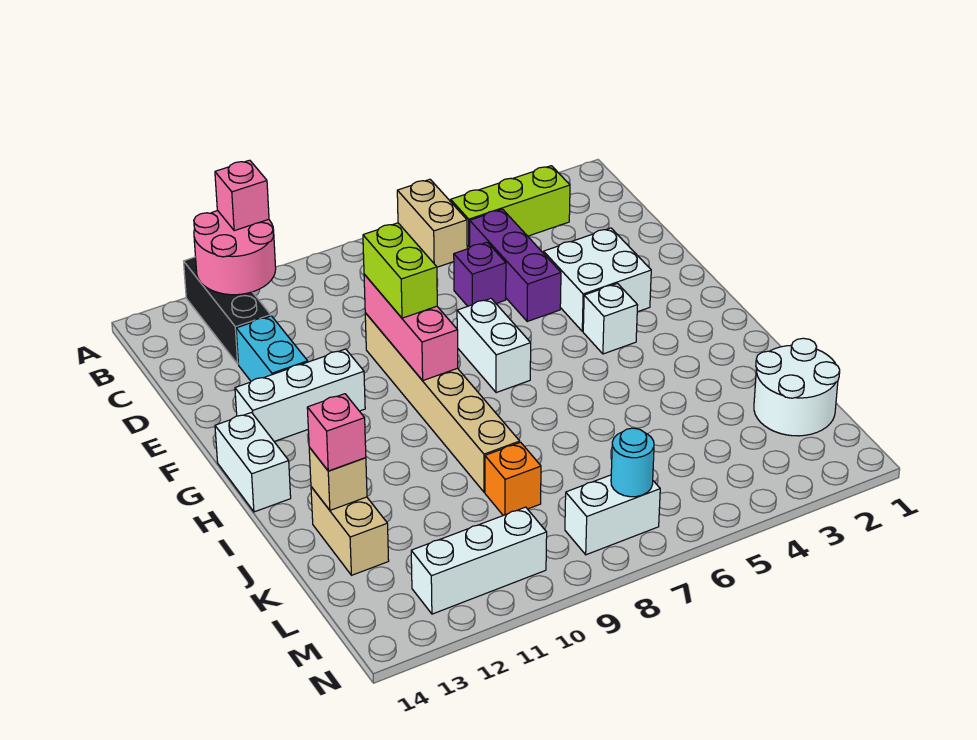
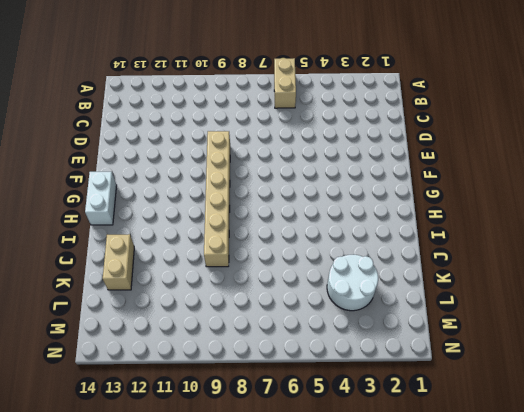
white 2x2 round brick [327,255,378,311] -> white 2x2 round brick moved to [754,338,840,436]
none -> black 1x3 brick [184,257,271,364]
none -> lime 1x3 brick [451,166,570,249]
none -> purple 1x3 brick [470,209,561,321]

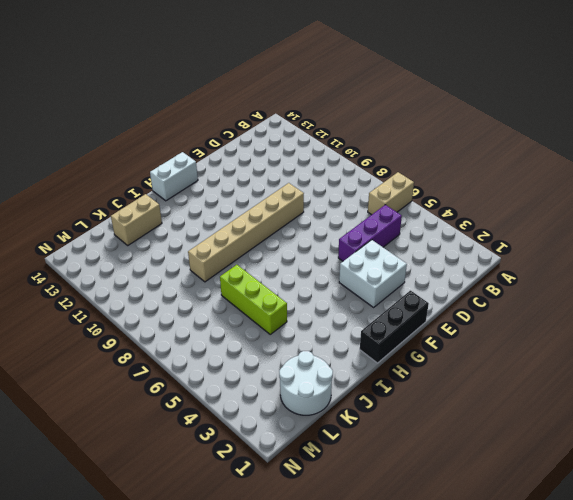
black 1x3 brick [360,291,429,363] -> black 1x3 brick moved to [184,257,271,364]
lime 1x3 brick [220,265,287,334] -> lime 1x3 brick moved to [451,166,570,249]
none -> purple 1x1 brick [454,242,506,306]
none -> cyan 1x2 brick [236,316,308,381]
none -> white 1x2 brick [457,299,531,393]

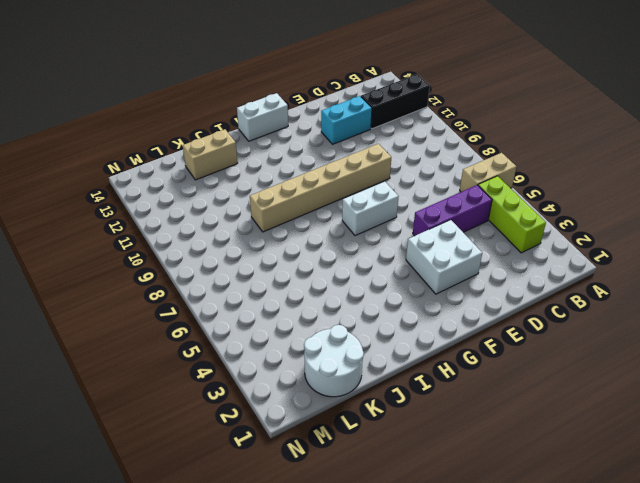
none -> purple 1x1 brick [454,242,506,306]
none -> white 1x3 brick [235,349,365,441]
none -> white 1x1 brick [583,284,638,354]

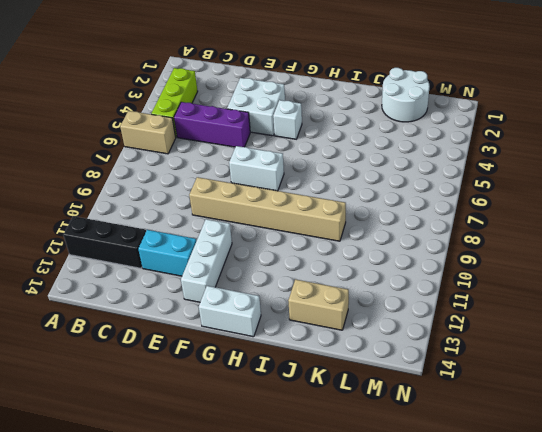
none -> purple 1x1 brick [454,242,506,306]
none -> orange 1x1 brick [485,442,541,515]
none -> white 1x2 brick [565,475,660,555]

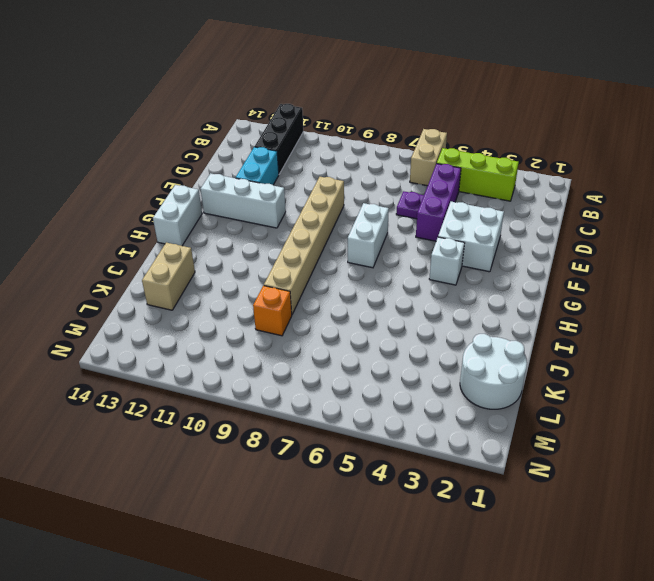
purple 1x1 plate [396,191,424,219] -> purple 1x1 brick [454,242,506,306]
none -> white 1x2 brick [565,475,660,555]
none -> white 1x3 brick [411,507,547,614]
none -> pink 2x2 round brick [194,211,276,295]

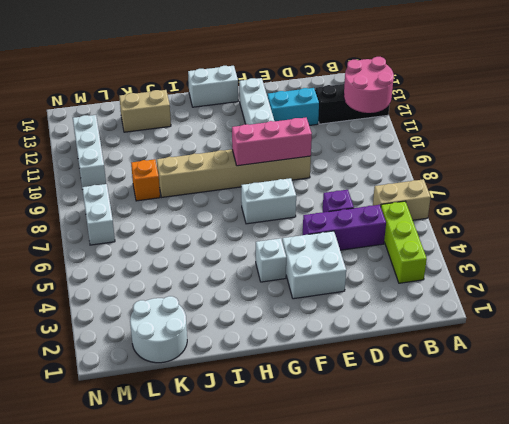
none -> tan 1x1 brick [309,447,367,510]
none -> cyan 1x1 round brick [611,428,654,497]
none -> pink 1x1 brick [215,160,269,231]

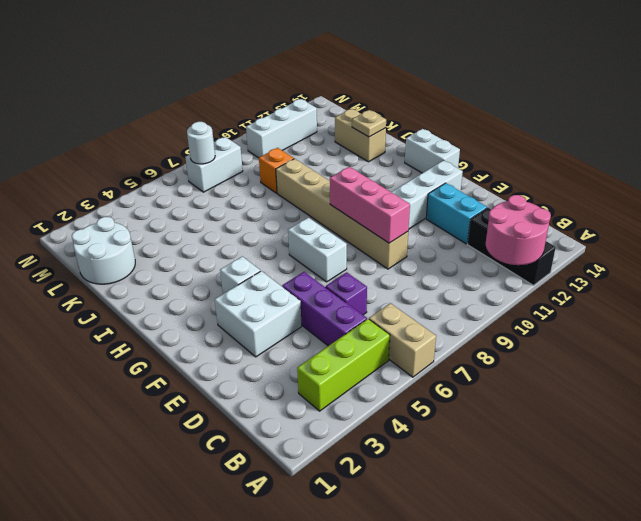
tan 1x1 plate [352,110,386,137] -> tan 1x1 brick [309,447,367,510]
white 1x1 round brick [187,122,215,164] -> cyan 1x1 round brick [611,428,654,497]
none -> pink 1x1 brick [215,160,269,231]
none -> lime 1x2 brick [363,223,437,318]
none -> pink 1x1 brick [307,394,366,471]

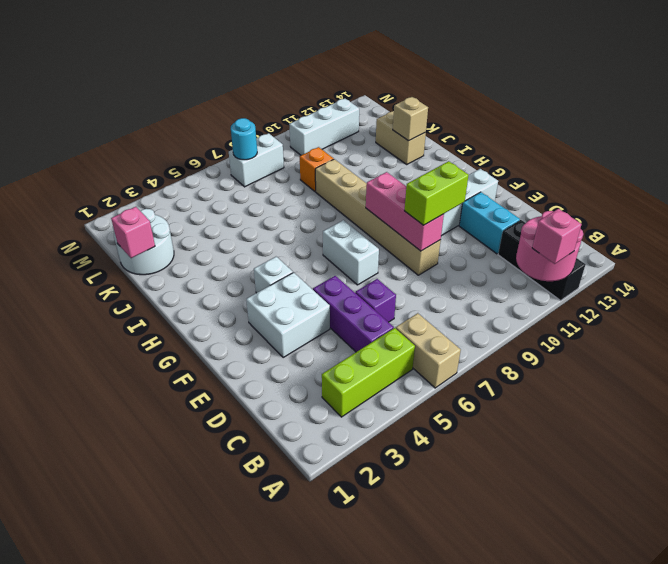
lime 1x2 brick [405,161,469,225] -> lime 1x2 brick turned to [363,223,437,318]
pink 1x1 brick [111,207,155,258] -> pink 1x1 brick moved to [307,394,366,471]
none -> white 1x2 brick [215,413,291,512]

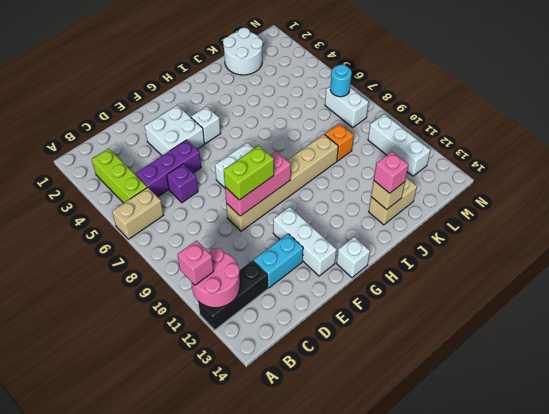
white 1x1 brick [337,237,370,278] -> white 1x2 brick [215,413,291,512]

